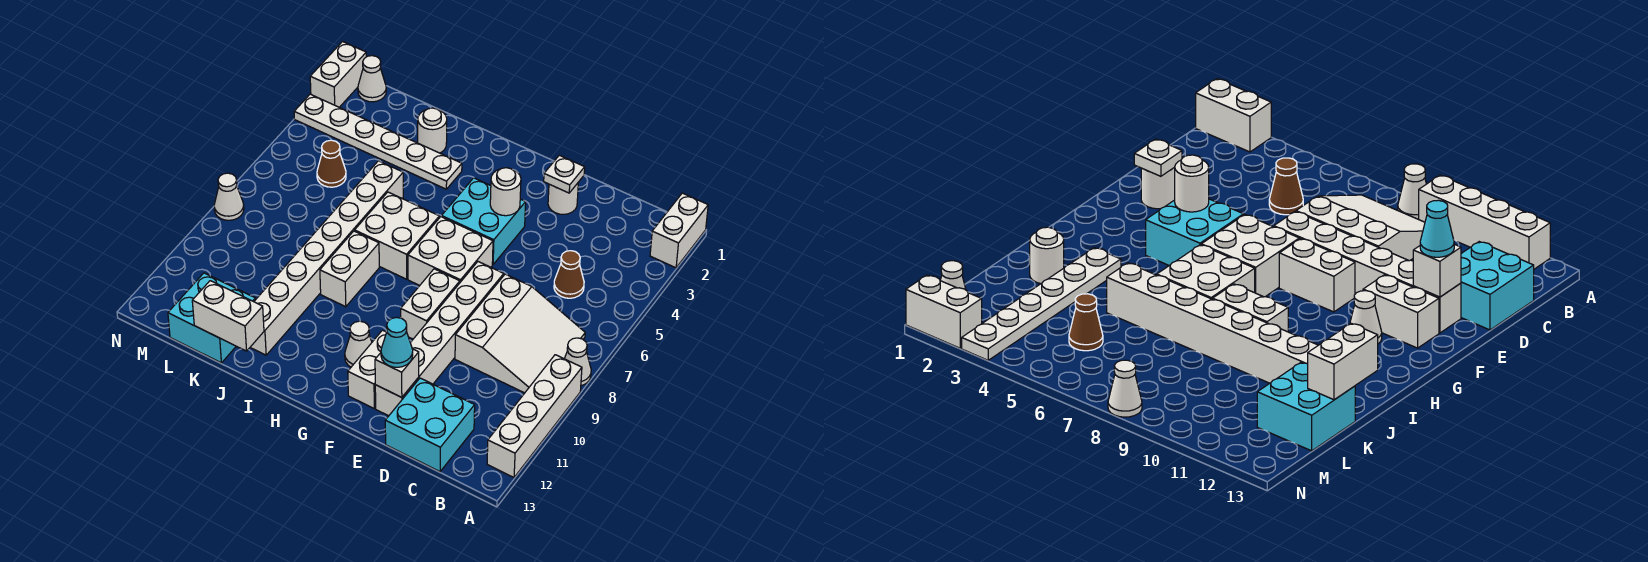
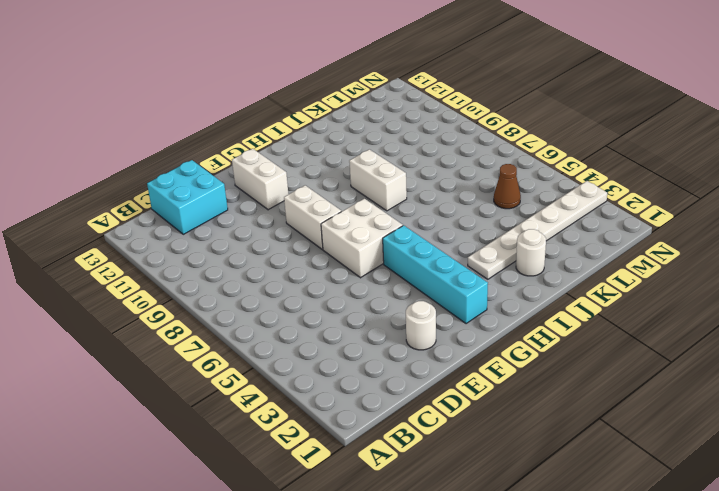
cyan 1x4 brick [383,225,488,324] -> cyan 2x2 brick [441,178,526,265]
none -> white 1x2 brick [650,193,708,268]
none -> white 1x1 cone [564,338,591,386]
none -> white 1x4 brick [487,355,582,477]

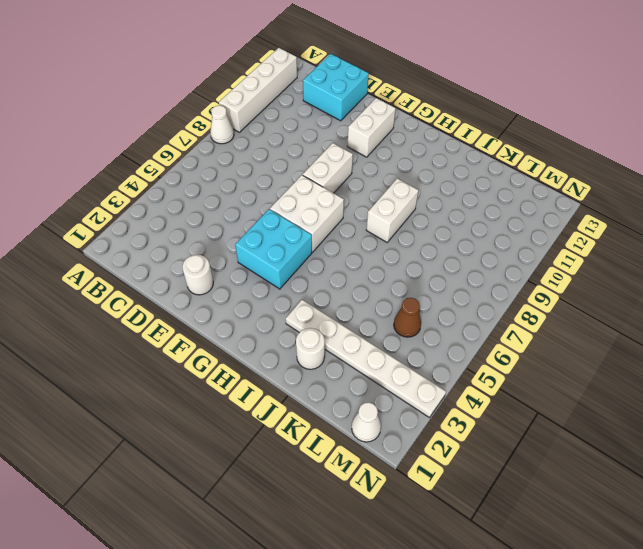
none -> white 1x2 brick [650,193,708,268]
none -> white 3x3 slope [455,274,585,393]
none -> brown 1x1 cone [554,251,584,298]

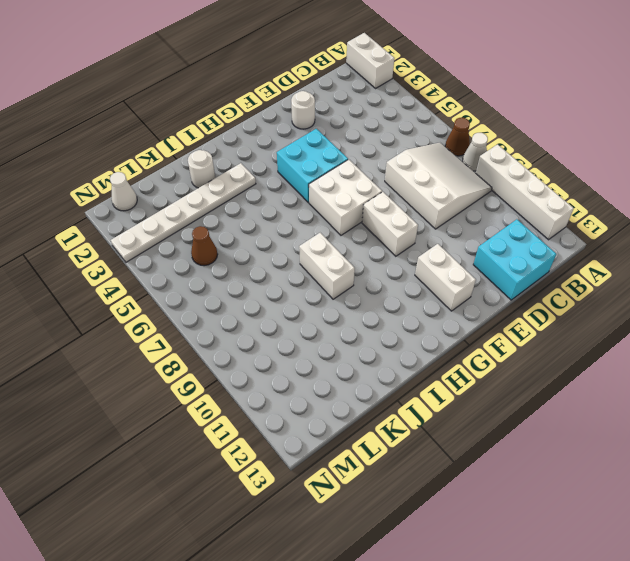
brown 1x1 cone [445,118,470,156] -> brown 1x1 cone moved to [554,251,584,298]
none -> white 1x6 brick [375,262,504,416]
none -> white 1x1 cone [345,321,372,367]
none -> white 2x2 brick [355,192,439,279]

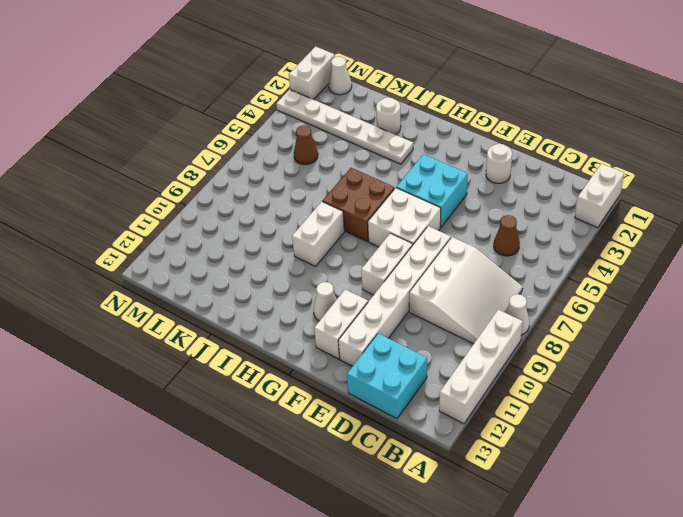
brown 2x2 brick [322,168,395,242] -> white 2x2 brick [355,192,439,279]
none -> white 1x8 brick [250,161,403,355]
none -> cyan 2x2 brick [168,273,256,363]
none -> white 1x1 cone [214,173,244,220]

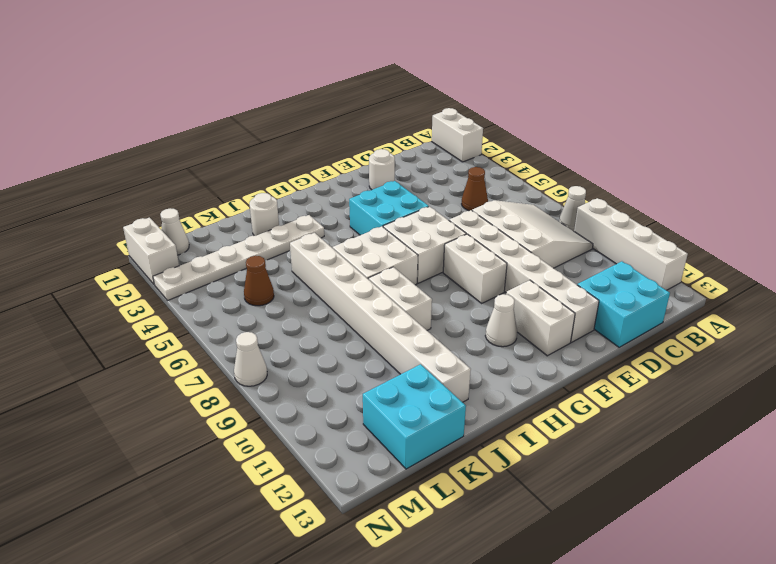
none -> white 1x1 plate [544,155,585,193]
none -> white 1x1 brick [375,349,419,398]
none -> white 1x1 round brick [490,168,521,216]

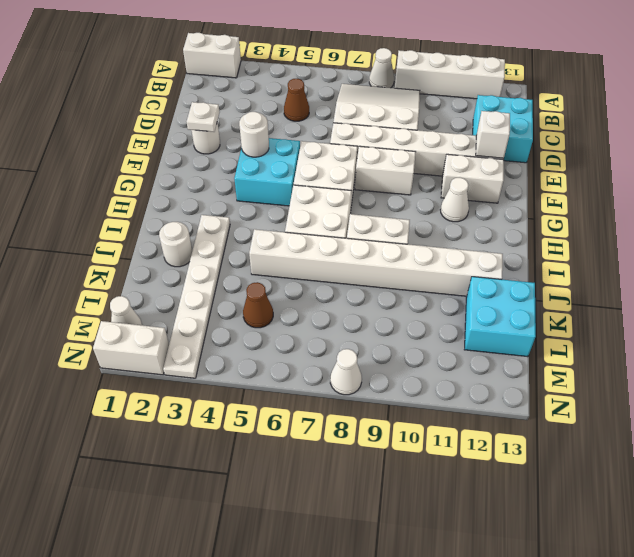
none -> white 1x2 brick [192,281,264,351]
none -> cyan 1x1 cone [381,318,413,367]

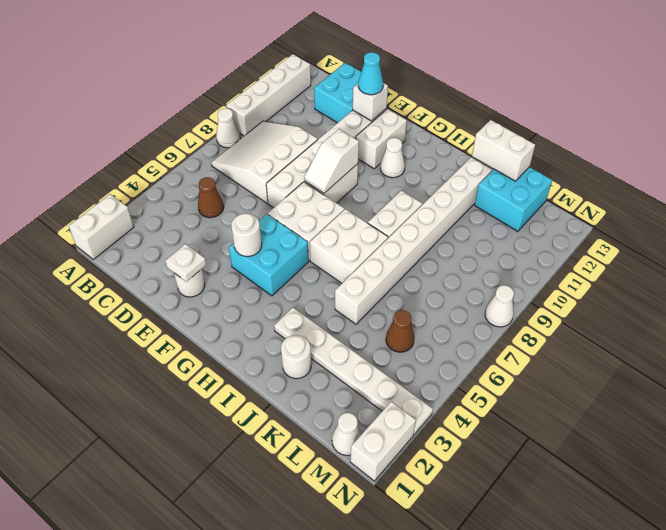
white 1x2 slope [304,129,359,193] -> none

